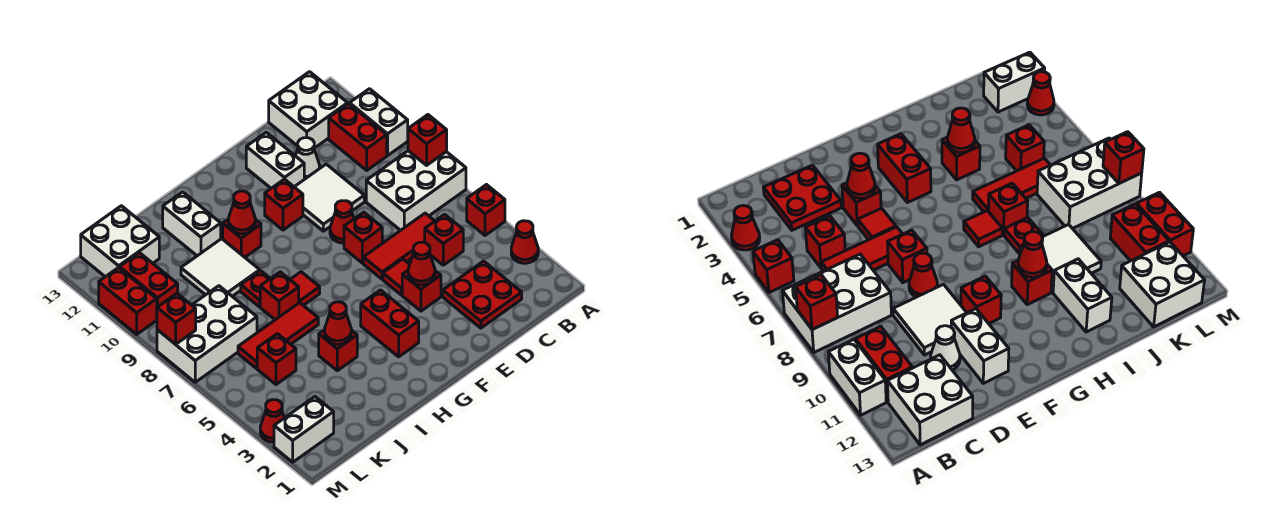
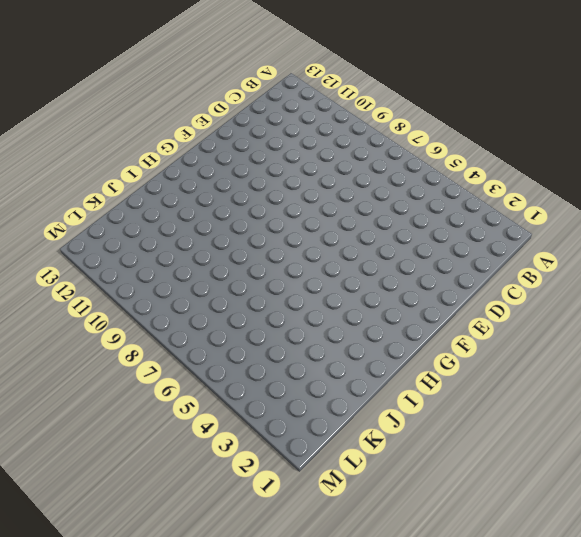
none -> red 1x1 cone [511,221,538,263]
none -> red 1x1 brick [467,185,505,235]
none -> white 2x3 brick [366,151,466,230]
none -> white 1x2 brick [350,89,408,155]

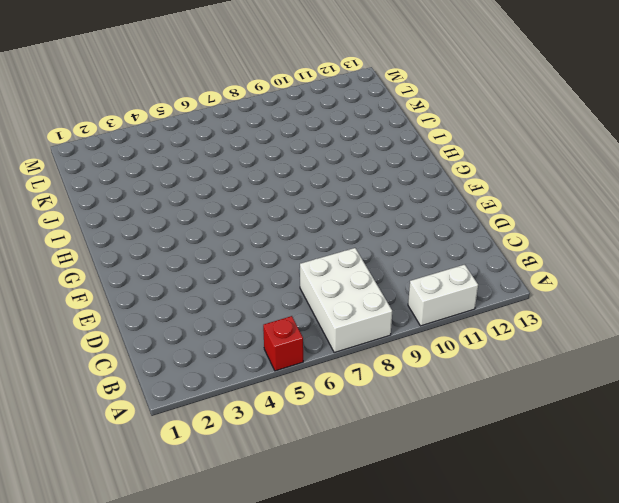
none -> red 1x1 cone [511,221,538,263]
none -> red 1x2 brick [329,104,387,170]
none -> white 2x2 brick [269,72,348,148]
none -> red 2x2 plate [443,261,522,328]

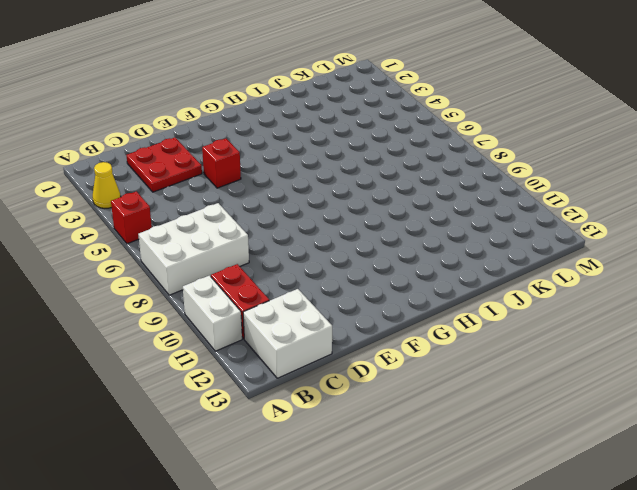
yellow 1x1 cone [93,162,121,208] -> red 1x1 cone [511,221,538,263]
none -> red 1x1 brick [425,214,463,265]
none -> red 1x3 tile [363,213,434,279]
none -> white 2x2 tile [295,164,364,231]
none -> white 1x1 cone [296,138,320,179]

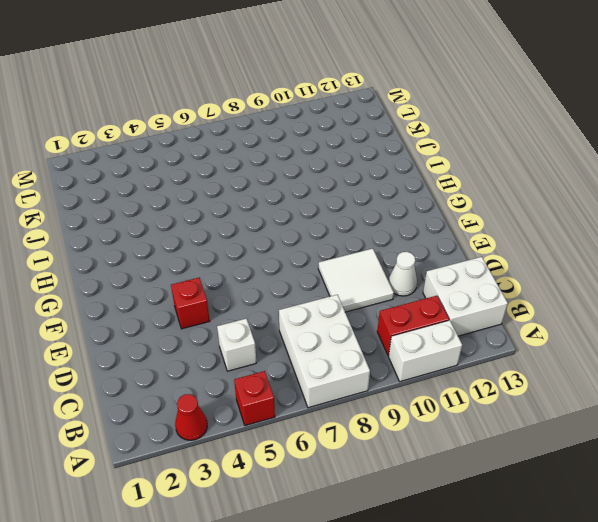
white 1x1 brick [217,319,256,371] -> red 1x1 brick [425,214,463,265]
none -> red 2x2 plate [443,261,522,328]
none -> red 1x3 tile [363,213,434,279]
none -> red 1x1 tile [383,259,410,295]
none -> red 1x1 brick [344,212,382,263]

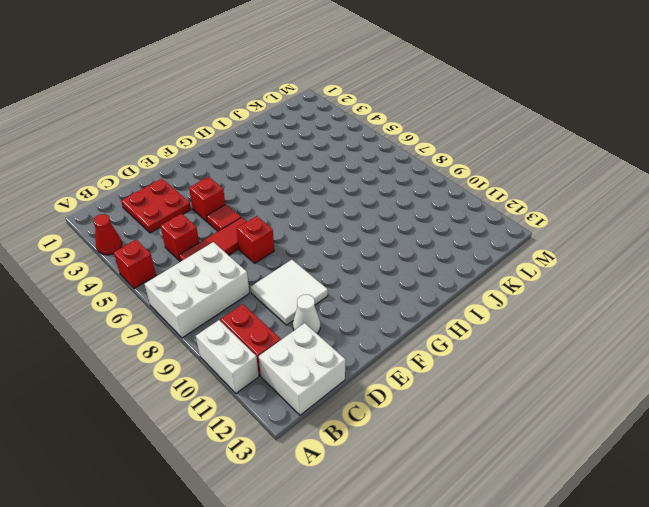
none -> red 1x1 cone [330,201,354,243]
none -> white 1x2 brick [246,132,304,188]
none -> red 1x1 brick [265,179,303,230]
none -> red 1x2 brick [361,290,419,357]

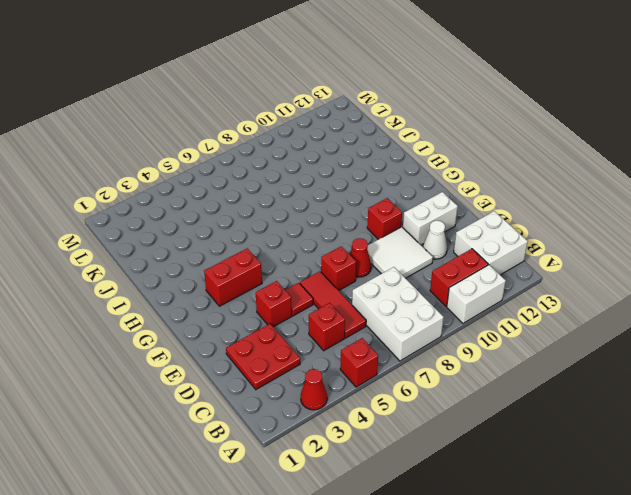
none -> red 1x1 tile [290,272,320,305]
none -> red 1x1 brick [223,219,261,257]
none -> red 1x1 brick [319,330,357,371]
none -> red 1x3 tile [238,303,318,368]

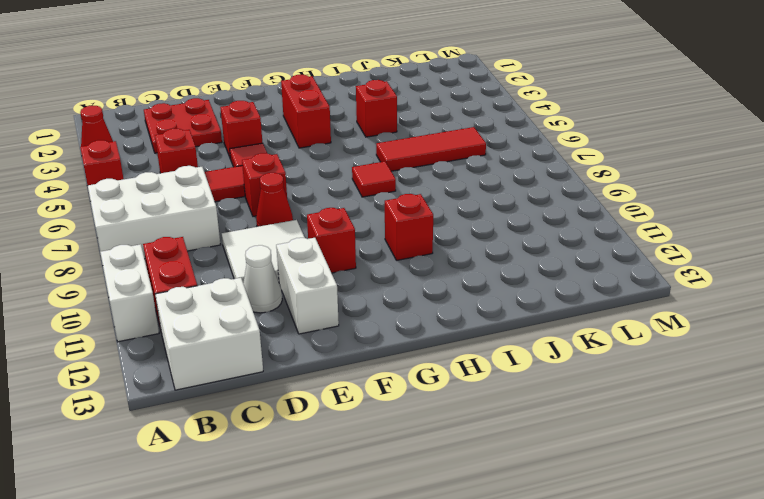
none -> red 1x1 brick [260,272,299,320]
none -> red 1x1 plate [241,271,270,307]
none -> white 2x2 tile [181,239,260,296]
none -> white 1x2 brick [163,192,221,256]

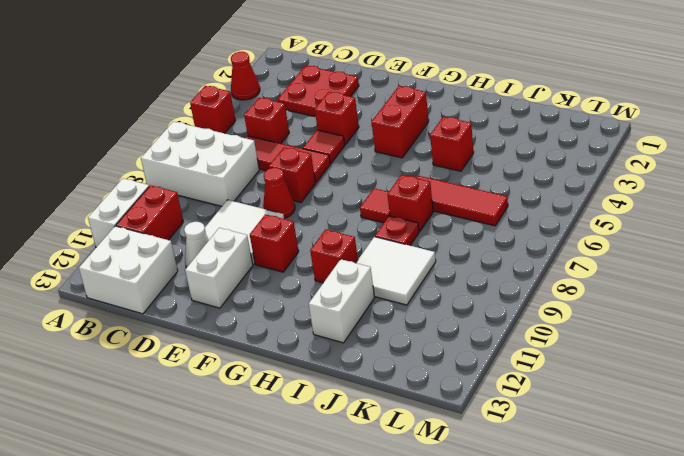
none -> red 1x1 brick [257,334,296,384]
none -> white 2x3 brick [157,286,257,382]
none -> white 2x2 brick [81,206,159,277]
none -> white 1x2 brick [274,397,334,462]

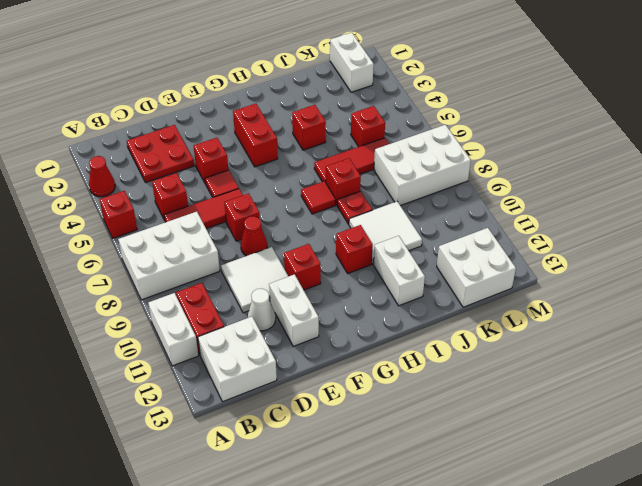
white 1x2 brick [330,32,374,92] -> white 1x2 brick turned to [274,397,334,462]
none -> red 1x2 brick [120,253,178,307]
none -> red 1x1 cone [260,400,284,442]
none -> red 1x2 brick [99,267,157,334]
none -> red 1x1 brick [408,115,447,165]

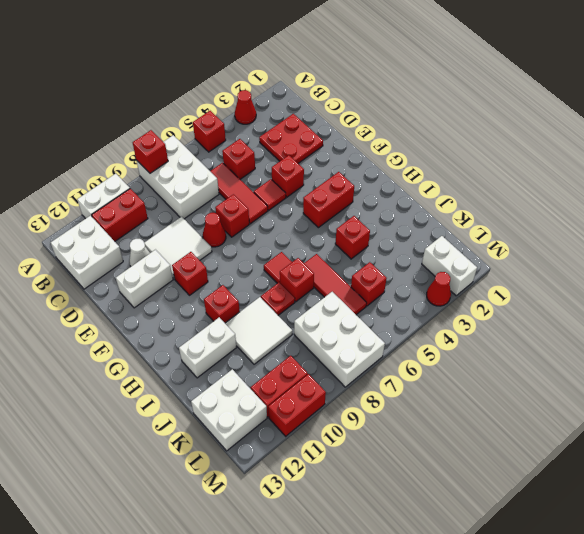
none -> red 1x1 cone [408,242,435,285]
none -> red 1x1 cone [228,191,255,234]
none -> red 1x1 cone [325,302,352,344]
none -> red 1x1 brick [157,294,196,344]

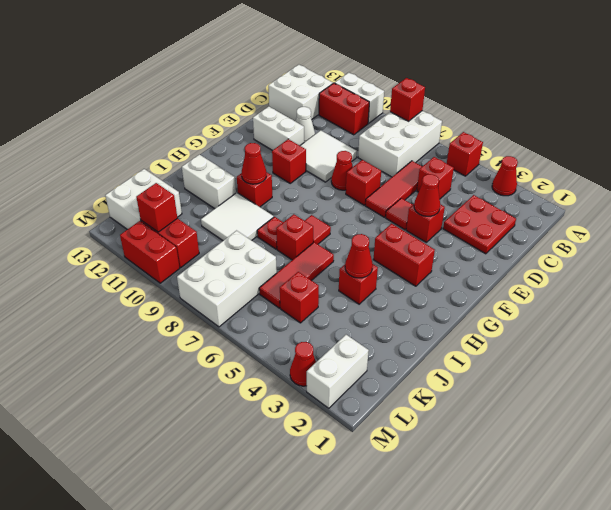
red 1x1 brick [136,183,177,232] -> red 1x1 brick moved to [157,294,196,344]

